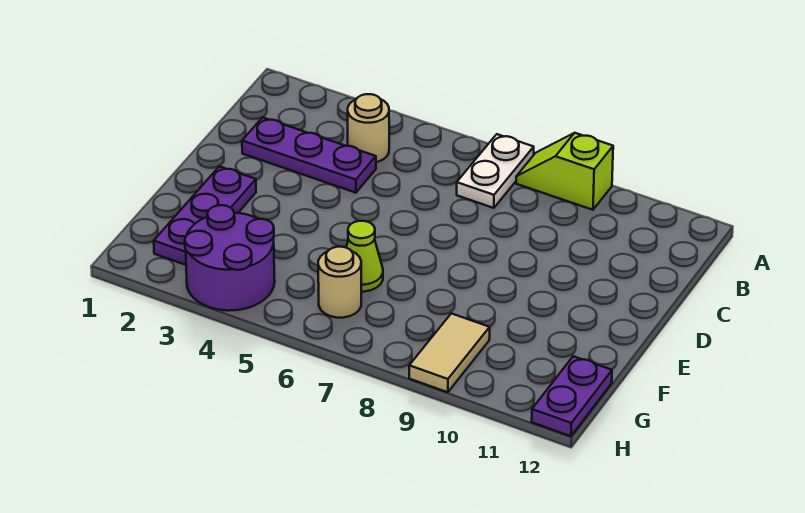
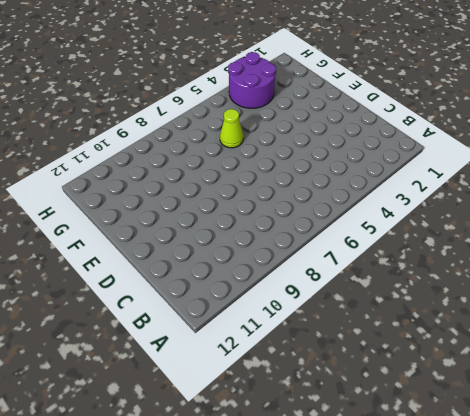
none -> white 1x2 plate [457,134,534,208]
none -> lime 1x2 slope [516,133,613,210]

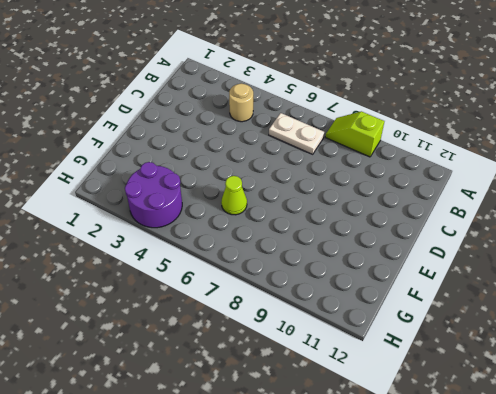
white 1x2 plate [269,113,324,154] -> white 1x2 plate turned to [457,134,534,208]
none -> purple 1x3 plate [242,117,376,193]
none -> purple 1x3 plate [154,166,256,265]

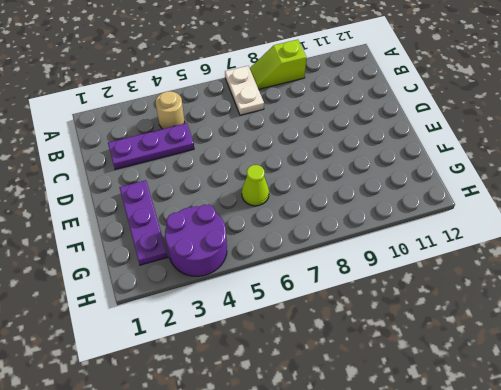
none -> tan 1x1 round brick [318,247,361,318]
none -> tan 1x2 tile [409,313,490,392]

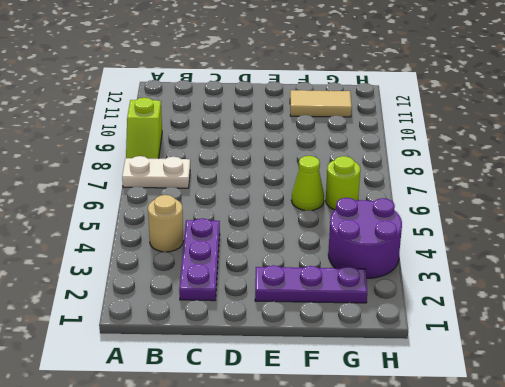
tan 1x2 tile [290,90,352,117] -> tan 1x2 tile moved to [409,313,490,392]
lime 1x1 round brick [326,156,360,210] -> tan 1x1 round brick [318,247,361,318]
none -> purple 1x2 plate [532,356,612,436]

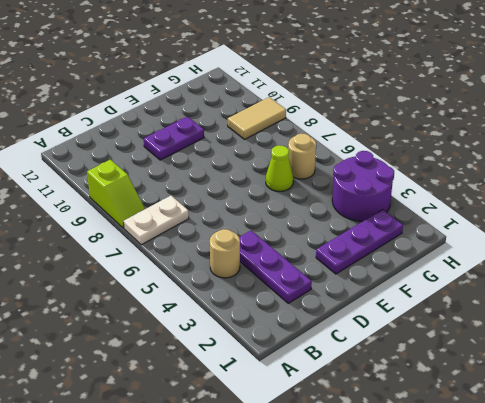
purple 1x2 plate [144,117,204,160] -> purple 1x2 plate moved to [532,356,612,436]

